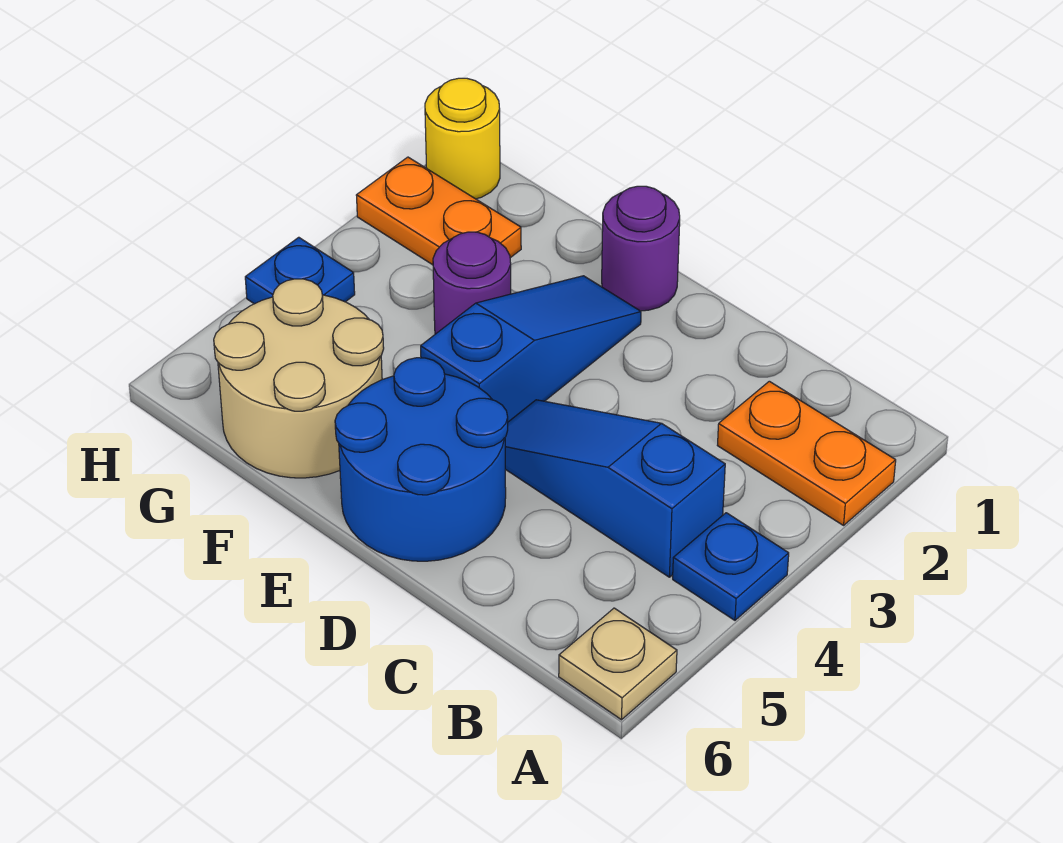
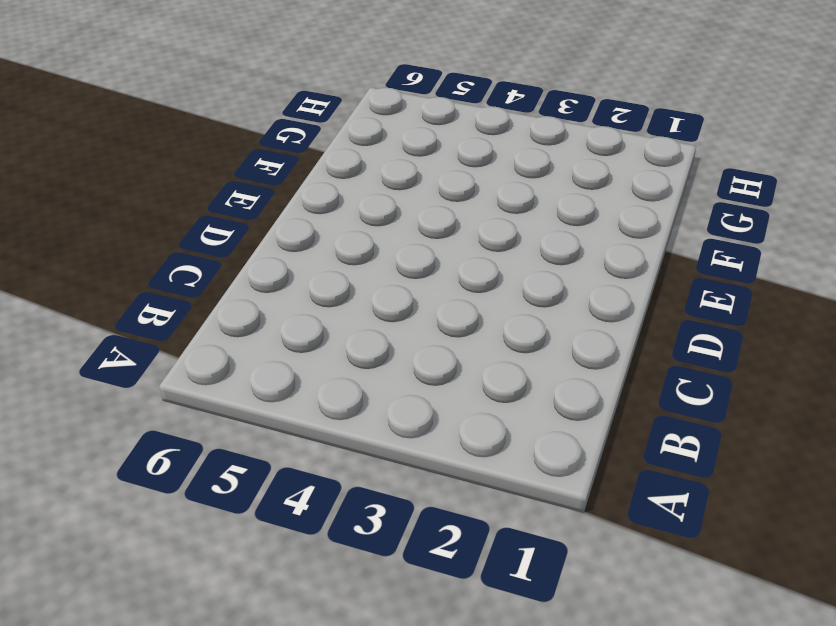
none -> orange 1x2 plate [717,381,896,525]
none -> blue 1x1 plate [673,513,789,620]
none -> tan 1x1 plate [559,608,677,720]

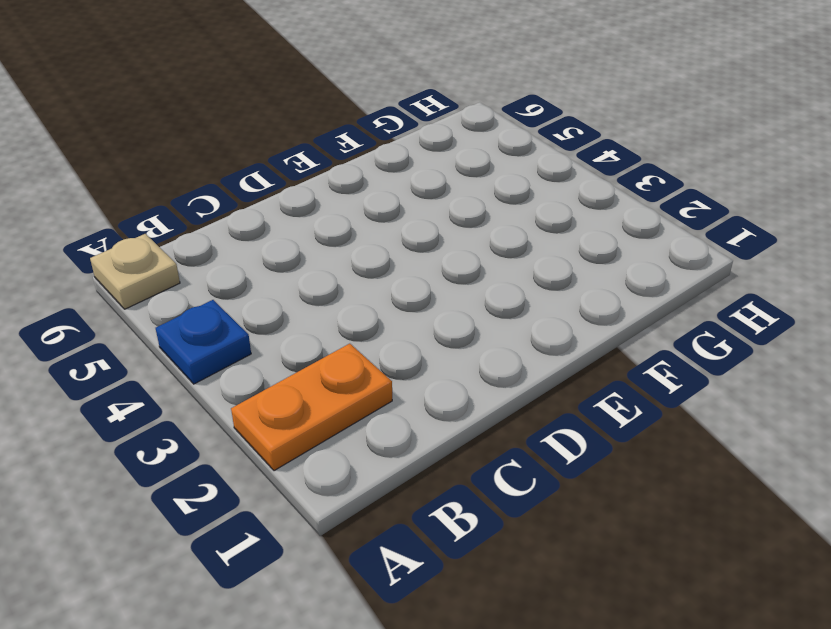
none -> blue 1x3 slope [505,400,725,577]
none -> blue 2x2 round brick [335,358,508,561]
none -> purple 1x1 round brick [602,186,680,311]

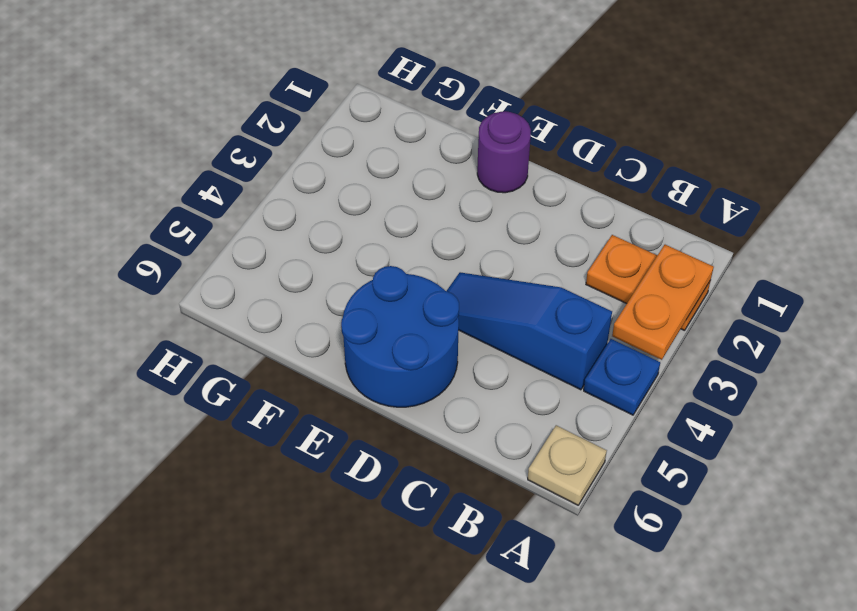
orange 1x2 plate [612,245,714,360] -> orange 1x2 plate turned to [356,157,521,265]
none -> blue 1x3 slope [421,276,641,422]
none -> purple 1x1 round brick [433,232,511,334]
none -> tan 2x2 round brick [214,279,384,478]

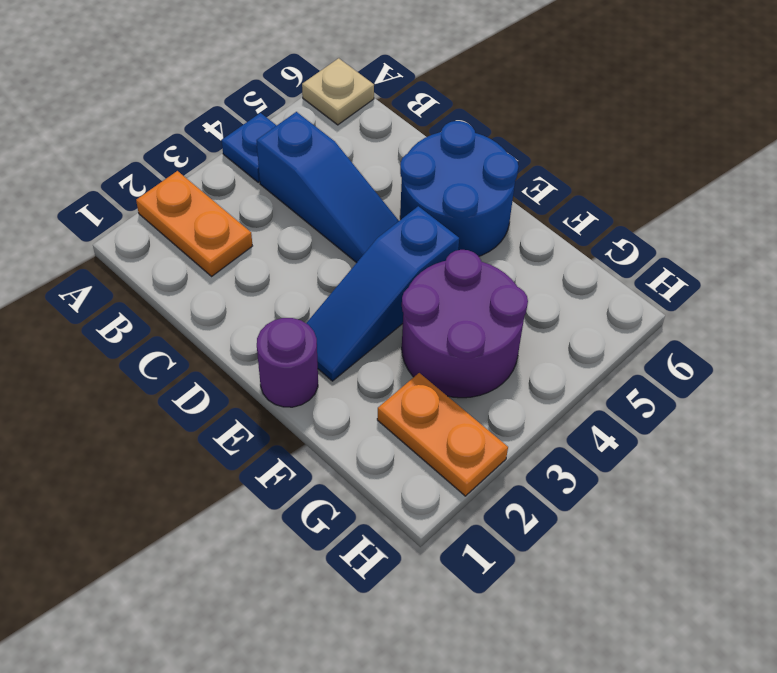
purple 2x2 round brick [402,250,528,398] -> purple 1x1 round brick [433,232,511,334]
none -> tan 2x2 round brick [214,279,384,478]
none -> yellow 1x1 round brick [425,78,500,199]
none -> blue 1x1 plate [245,237,355,304]

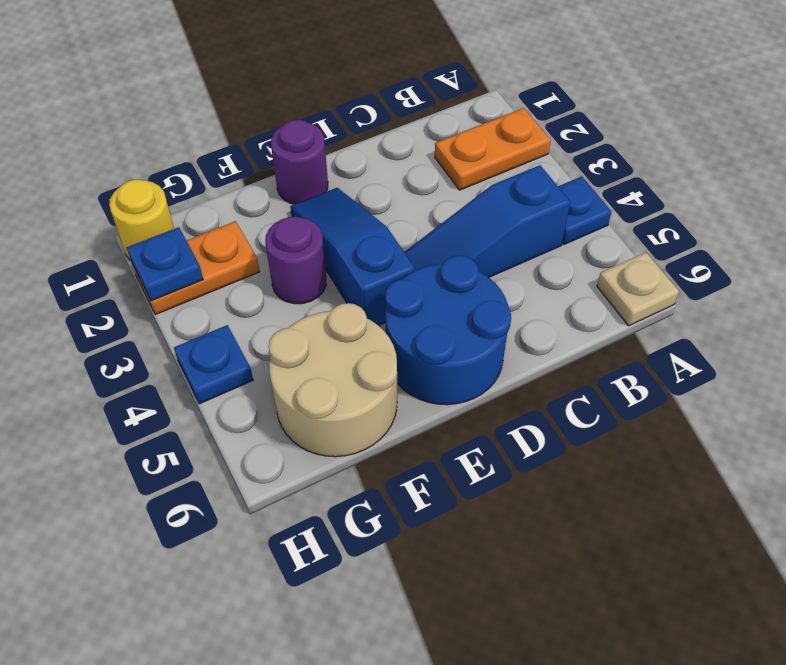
blue 1x1 plate [127,227,203,301] -> none

